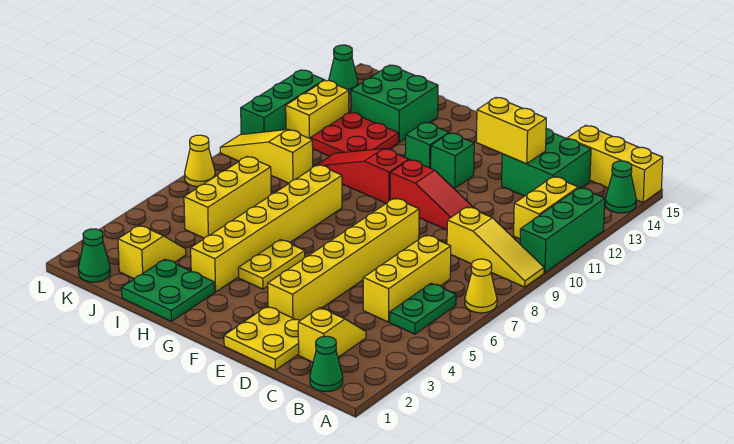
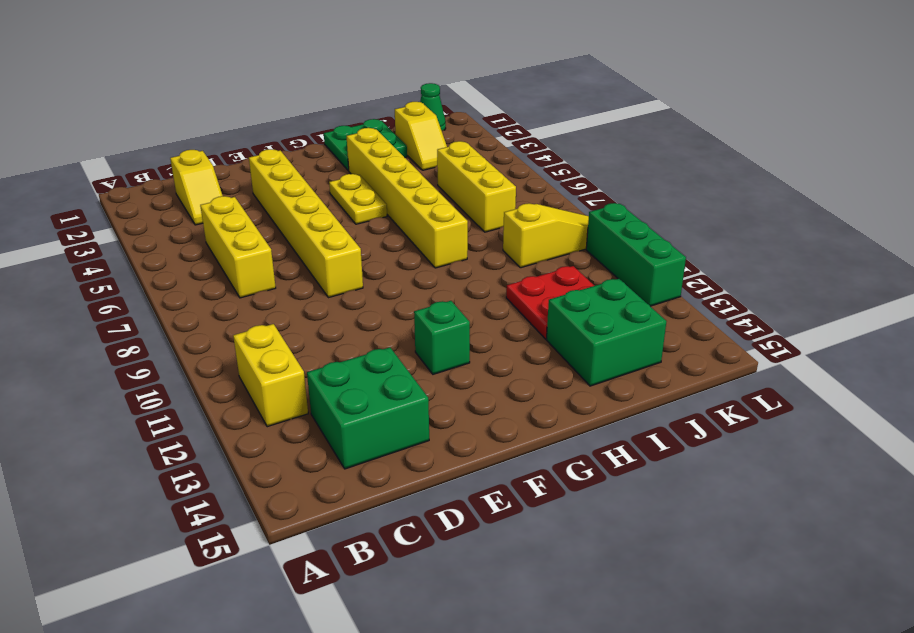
none -> yellow 1x1 cone [465,259,497,313]
none -> yellow 1x3 slope [447,207,544,287]
none -> green 1x3 brick [520,188,605,273]
none -> green 1x1 cone [605,161,636,213]

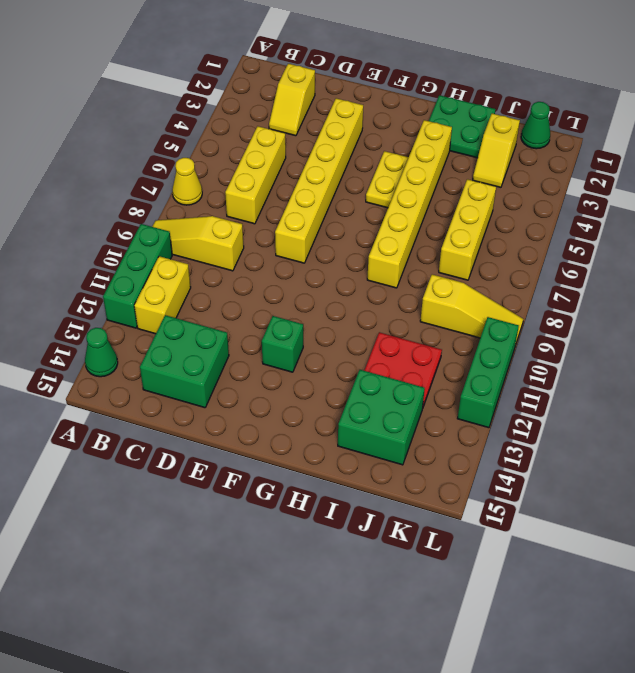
none -> yellow 1x3 brick [567,125,663,202]
none -> green 1x1 cone [310,336,343,392]
none -> green 1x2 plate [390,283,456,334]
none -> yellow 2x2 plate [224,306,300,370]

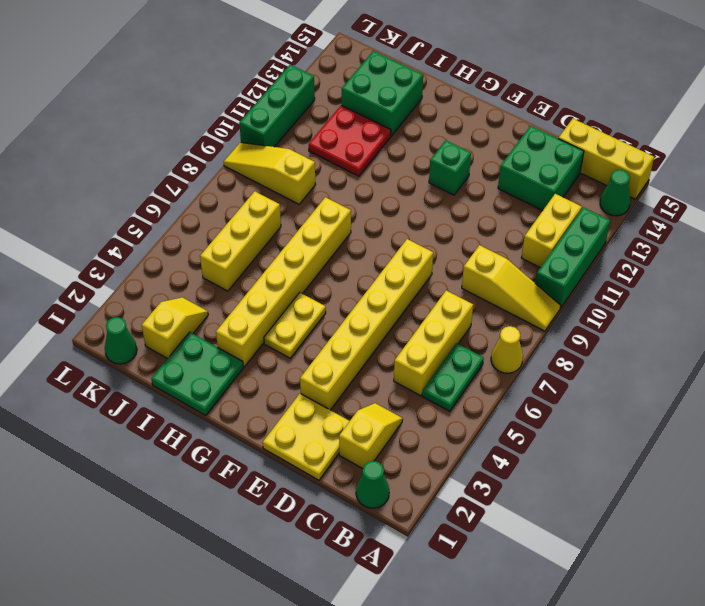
none -> red 1x3 slope [390,160,473,230]
none -> red 1x3 slope [316,148,409,203]
none -> green 1x1 brick [405,122,449,168]
none -> yellow 1x2 brick [286,80,349,139]

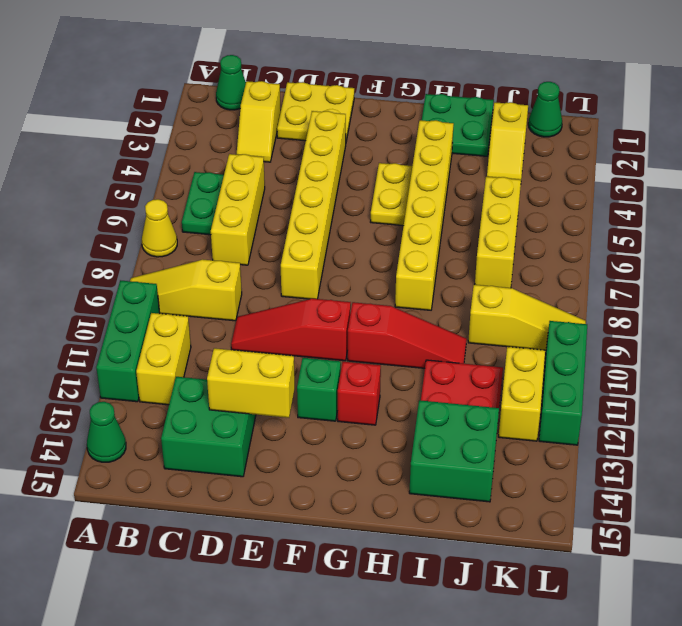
red 1x1 brick [338,362,381,425] -> green 1x1 brick [405,122,449,168]
none -> yellow 1x3 brick [567,125,663,202]
none -> yellow 1x1 cone [185,135,215,187]
none -> green 1x1 cone [329,45,358,94]

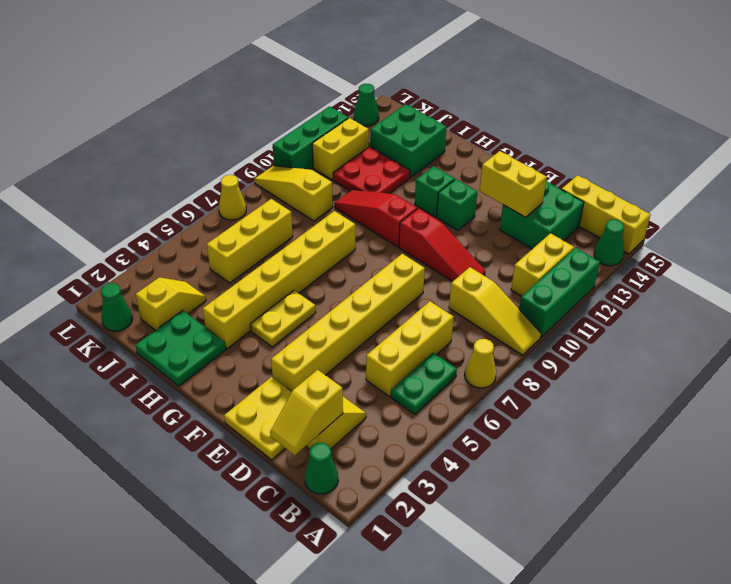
yellow 1x2 slope [270,370,343,455] -> none

